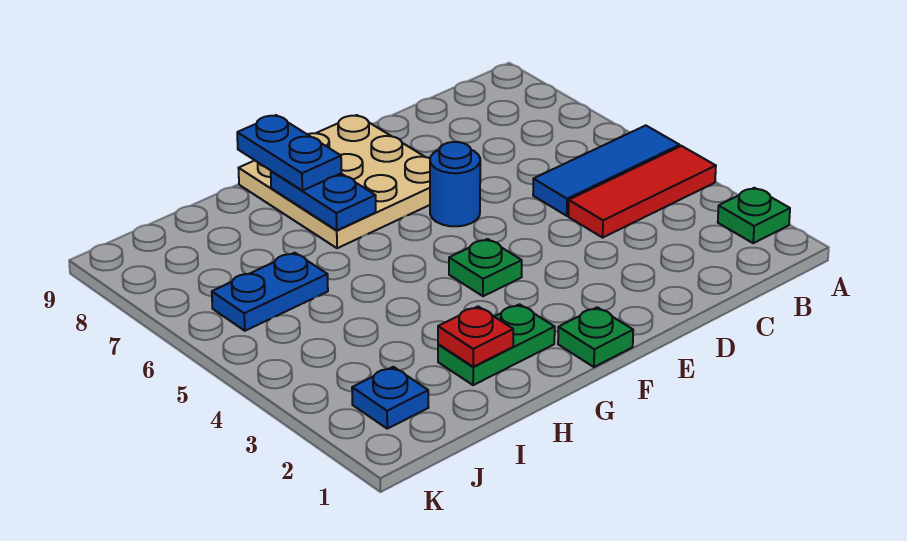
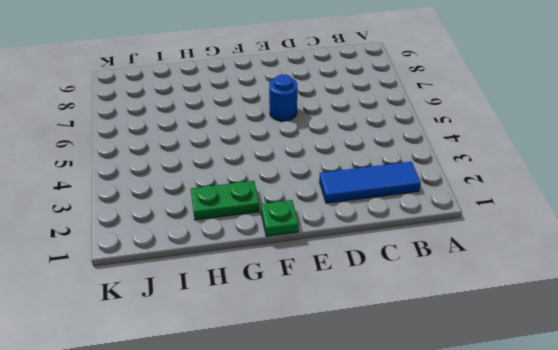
blue 1x3 tile [319,162,421,203] -> blue 1x3 tile moved to [533,125,680,216]
none -> green 1x1 plate [718,188,790,243]
none -> red 1x3 tile [568,146,716,238]
none -> tan 3x3 plate [239,115,430,248]

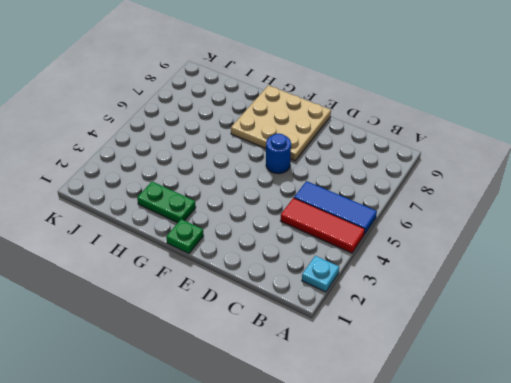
cyan 1x1 plate [302,256,339,292] -> green 1x1 plate [718,188,790,243]
none -> green 1x1 plate [449,239,522,296]
none -> blue 1x2 plate [212,253,328,331]
none -> blue 1x1 plate [352,367,428,429]

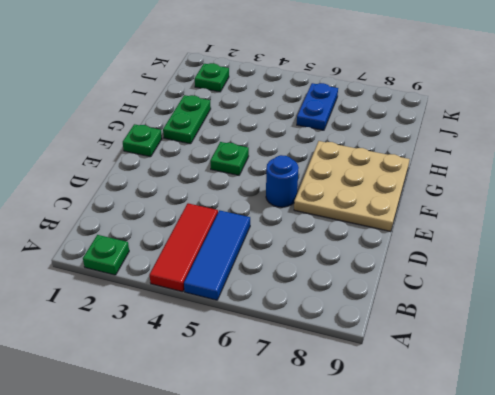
green 1x1 plate [195,63,229,92] -> blue 1x1 plate [352,367,428,429]
none -> blue 1x2 plate [271,171,376,230]
none -> red 1x1 plate [438,307,513,367]
none -> blue 1x2 plate [237,115,341,191]

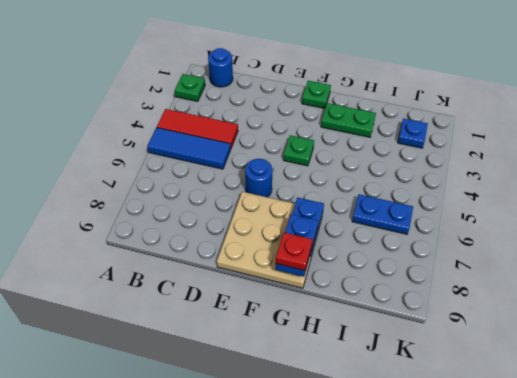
blue 1x1 round brick [208,48,233,87] -> none
red 1x1 plate [276,233,313,271] -> red 1x1 plate moved to [438,307,513,367]

